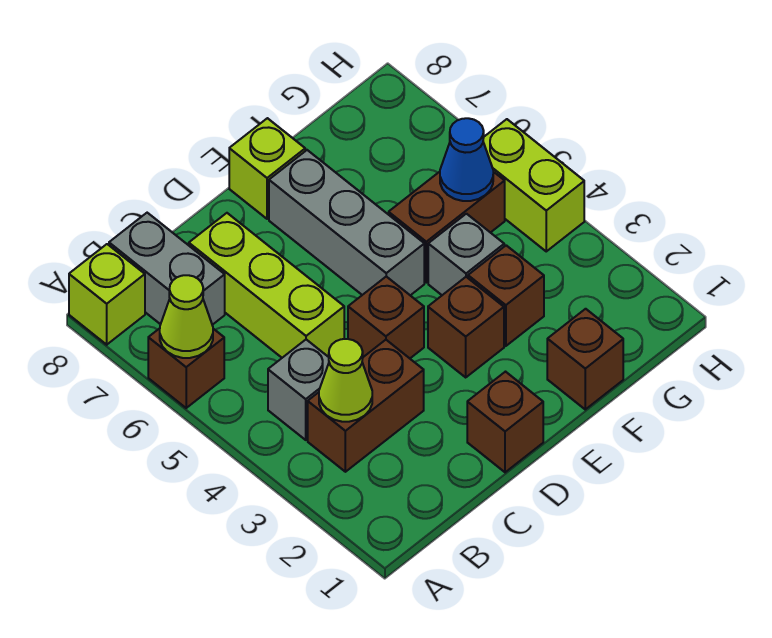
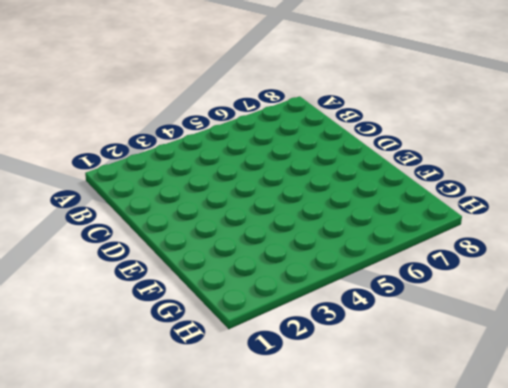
none -> brown 1x1 brick [148,328,224,408]
none -> lime 1x1 brick [69,244,145,345]
none -> brown 1x2 brick [308,340,424,472]

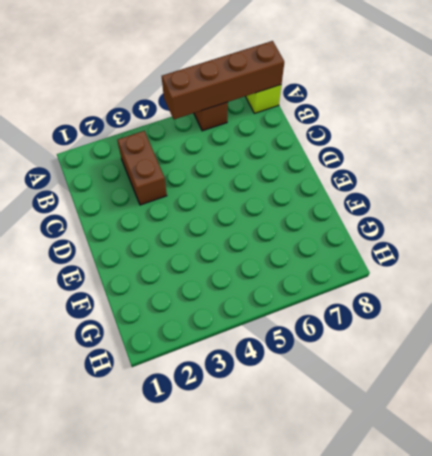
brown 1x4 brick [162,41,284,119] -> lime 1x1 cone [160,275,213,358]
none -> grey 1x1 brick [268,340,329,440]
none -> grey 1x2 brick [109,213,225,325]
none -> lime 1x3 brick [189,213,344,358]

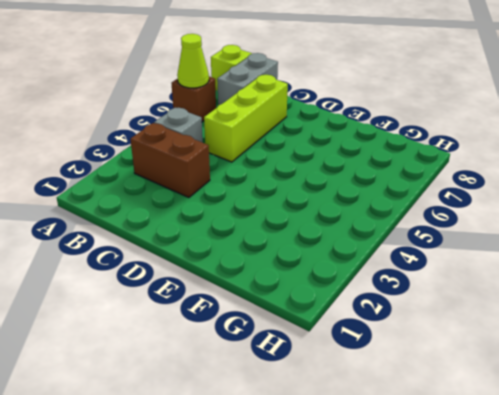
none -> brown 1x1 brick [467,372,543,472]
none -> brown 1x1 brick [348,277,424,358]
none -> brown 1x1 brick [428,277,504,377]

